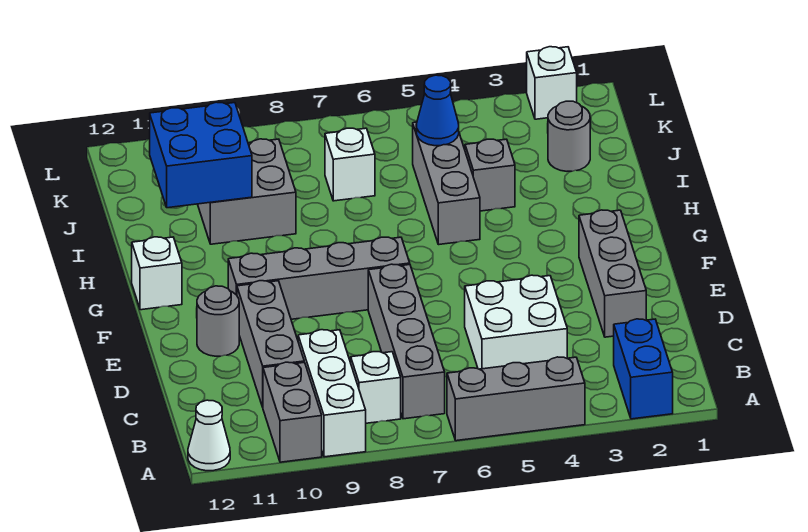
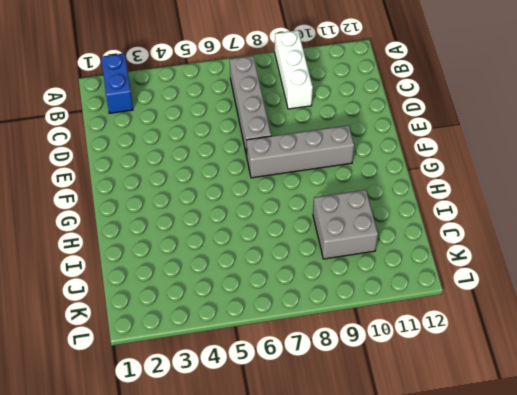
none -> grey 1x3 brick [447,357,585,441]
none -> grey 1x2 brick [263,362,322,462]
none -> white 1x1 cone [188,400,230,471]

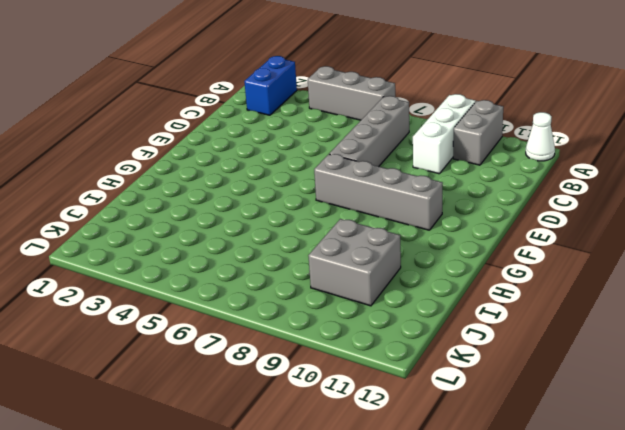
none -> white 1x1 brick [351,352,401,423]
none -> white 2x2 brick [465,275,567,369]
none -> grey 1x3 brick [237,281,304,407]

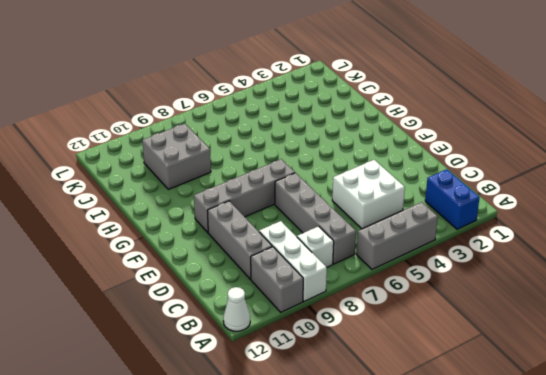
none -> grey 1x3 brick [579,210,646,337]
none -> grey 1x1 round brick [197,286,239,356]
none -> white 1x1 brick [132,237,182,310]

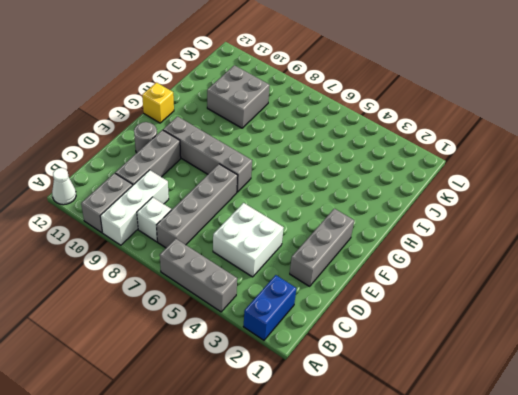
yellow 1x1 brick [142,83,174,123] -> white 1x1 brick [132,237,182,310]
none -> grey 1x3 brick [413,122,480,245]
none -> grey 1x1 brick [465,139,515,211]
none -> grey 1x1 round brick [548,101,590,171]

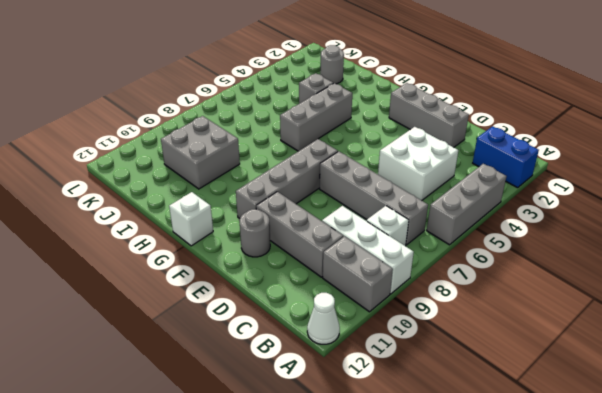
grey 1x3 brick [280,83,352,151] -> grey 1x3 brick turned to [413,122,480,245]
none -> white 1x1 brick [325,128,375,201]
none -> white 1x1 brick [527,47,577,119]
none -> blue 2x2 brick [150,102,252,208]

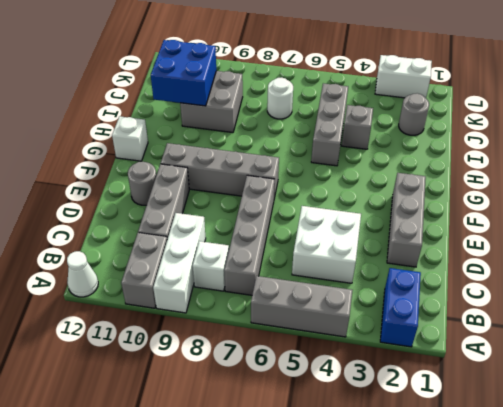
white 1x1 round brick [267,78,293,119] -> white 1x1 brick [325,128,375,201]
white 1x2 brick [375,55,432,98] -> white 1x1 brick [527,47,577,119]
none -> blue 1x1 cone [416,75,459,146]

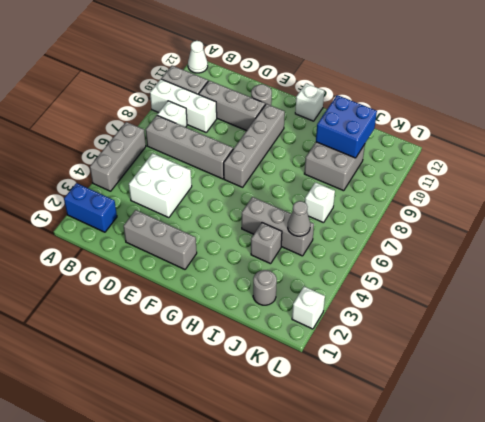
grey 1x1 cone [288,201,310,236] -> blue 1x1 cone [416,75,459,146]

